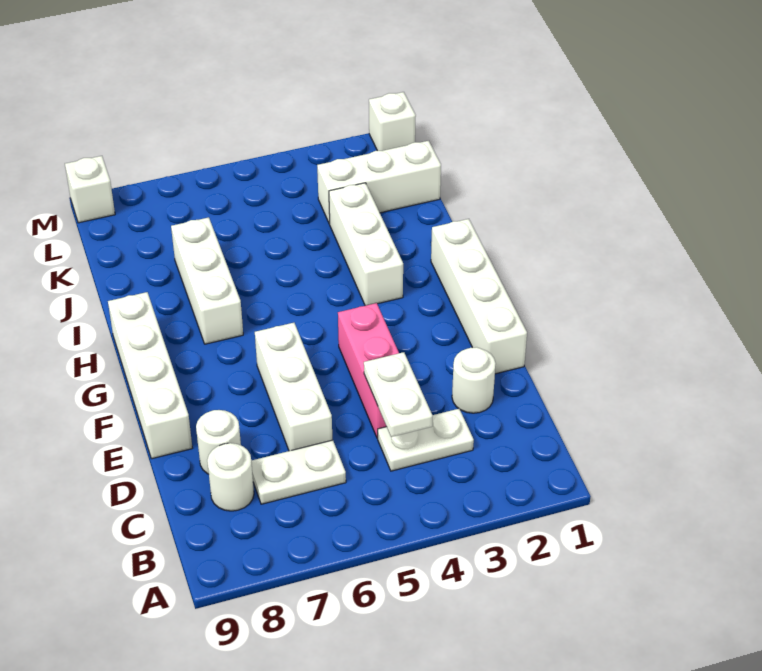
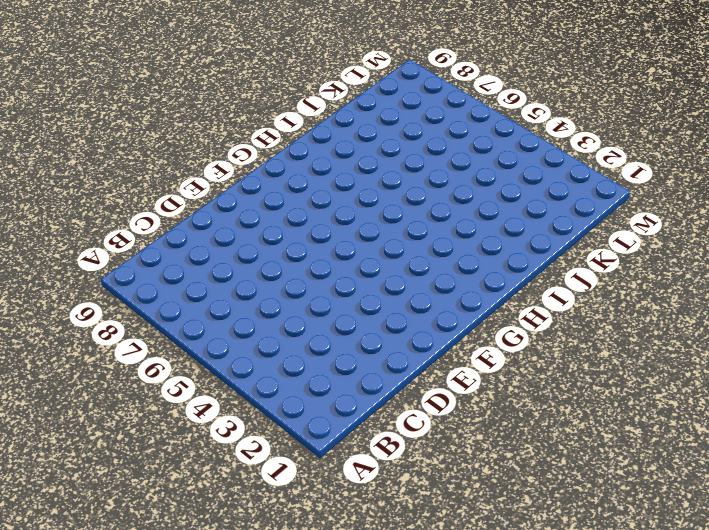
none -> white 1x2 plate [378,409,474,471]
none -> white 1x2 plate [251,440,346,504]
none -> white 1x1 round brick [207,443,254,511]

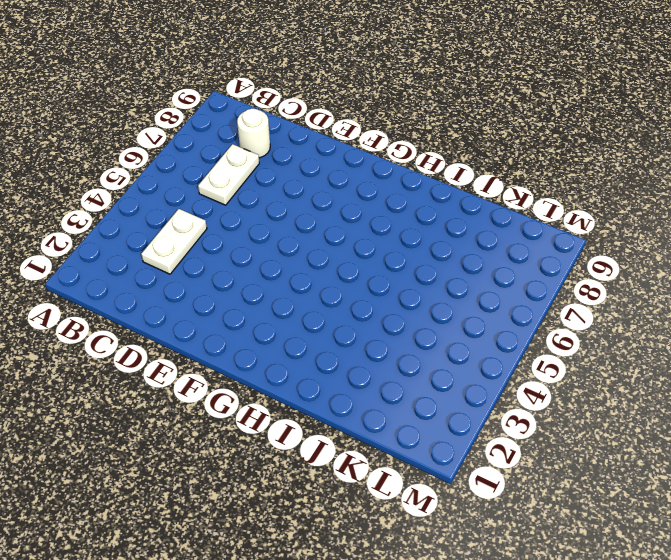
none -> white 1x1 round brick [452,347,496,413]
none -> pink 1x3 brick [338,303,399,438]
none -> white 1x3 brick [255,323,332,451]

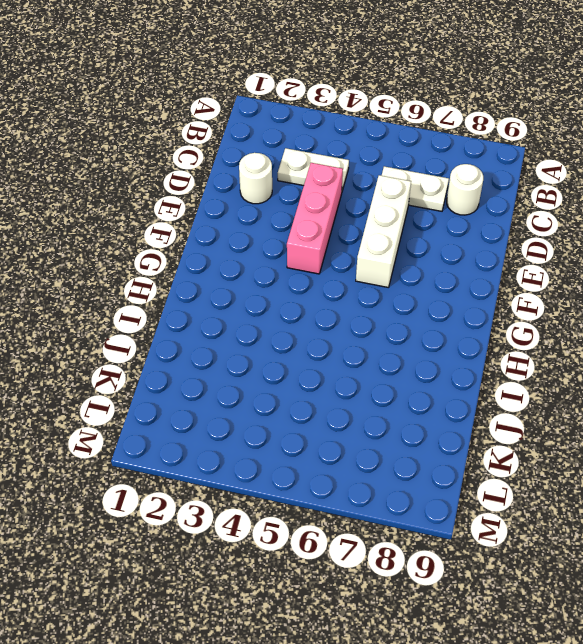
none -> white 1x1 round brick [196,410,241,474]
none -> white 1x4 brick [431,219,527,374]
none -> white 1x4 brick [108,292,192,459]

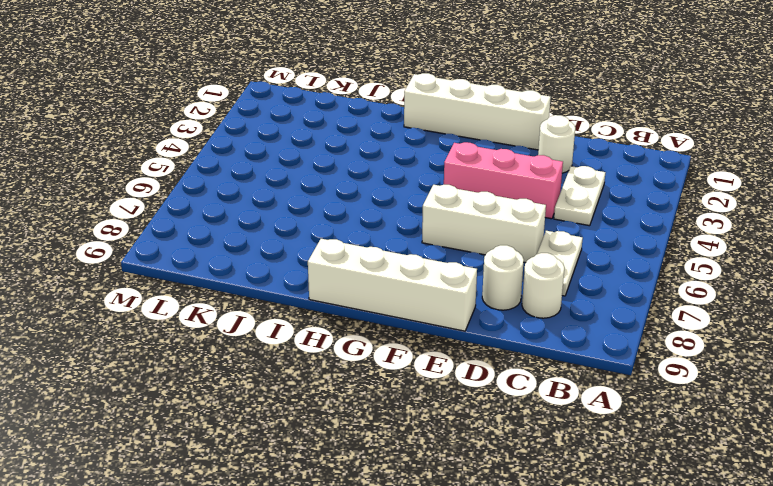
none -> white 1x3 brick [329,183,403,306]
none -> white 1x3 brick [171,217,243,344]
none -> white 1x3 brick [317,141,441,224]

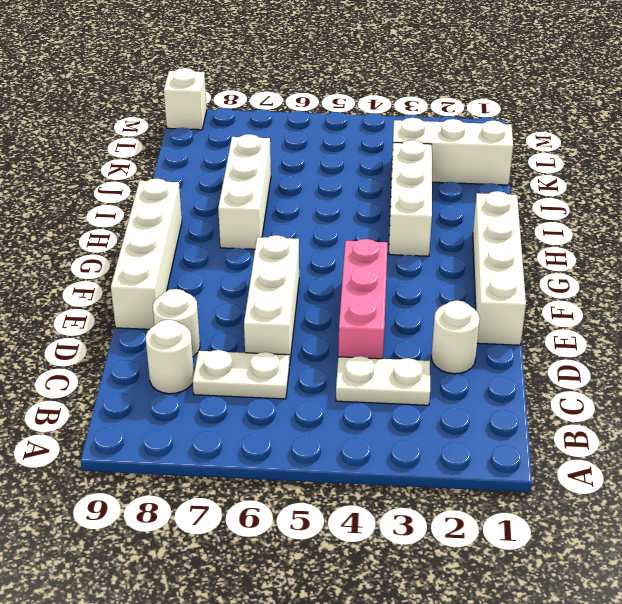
none -> white 1x1 brick [369,92,416,151]
none -> white 1x2 plate [364,352,433,437]

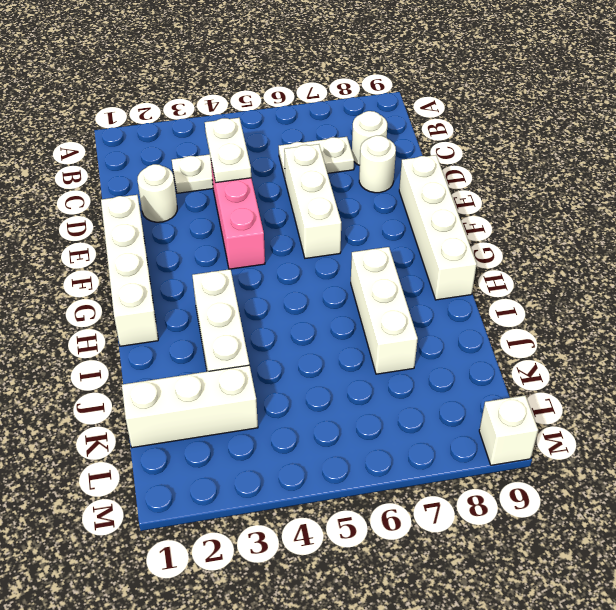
none -> white 1x1 brick [369,92,416,151]

